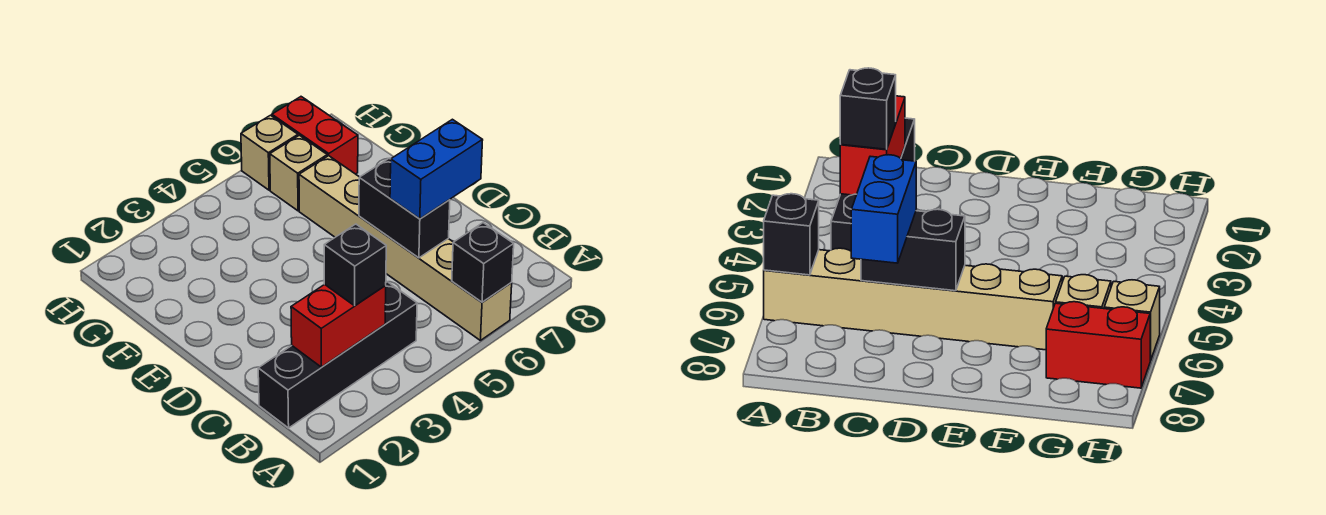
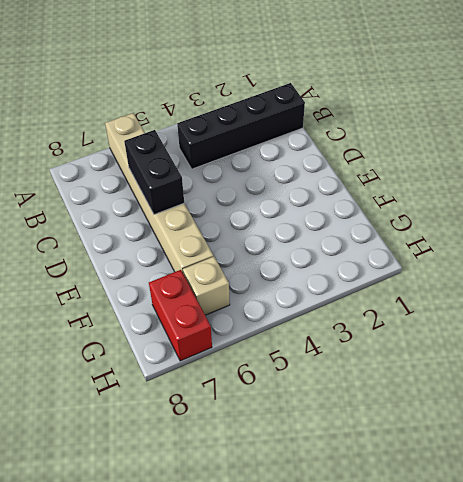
none -> tan 1x1 brick [241,115,298,190]
none -> black 1x1 brick [452,223,514,302]

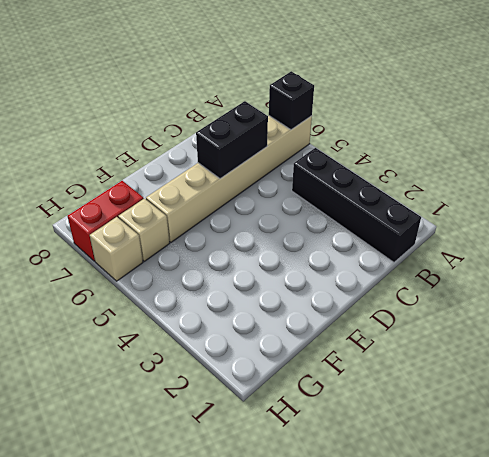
none -> red 1x2 brick [291,284,386,367]
none -> black 1x1 brick [324,224,386,306]

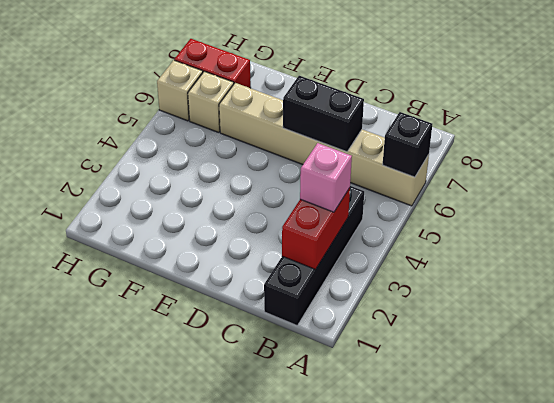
pink 1x1 brick [300,143,352,212] -> black 1x1 brick [324,224,386,306]
none -> blue 1x2 brick [390,119,483,219]

